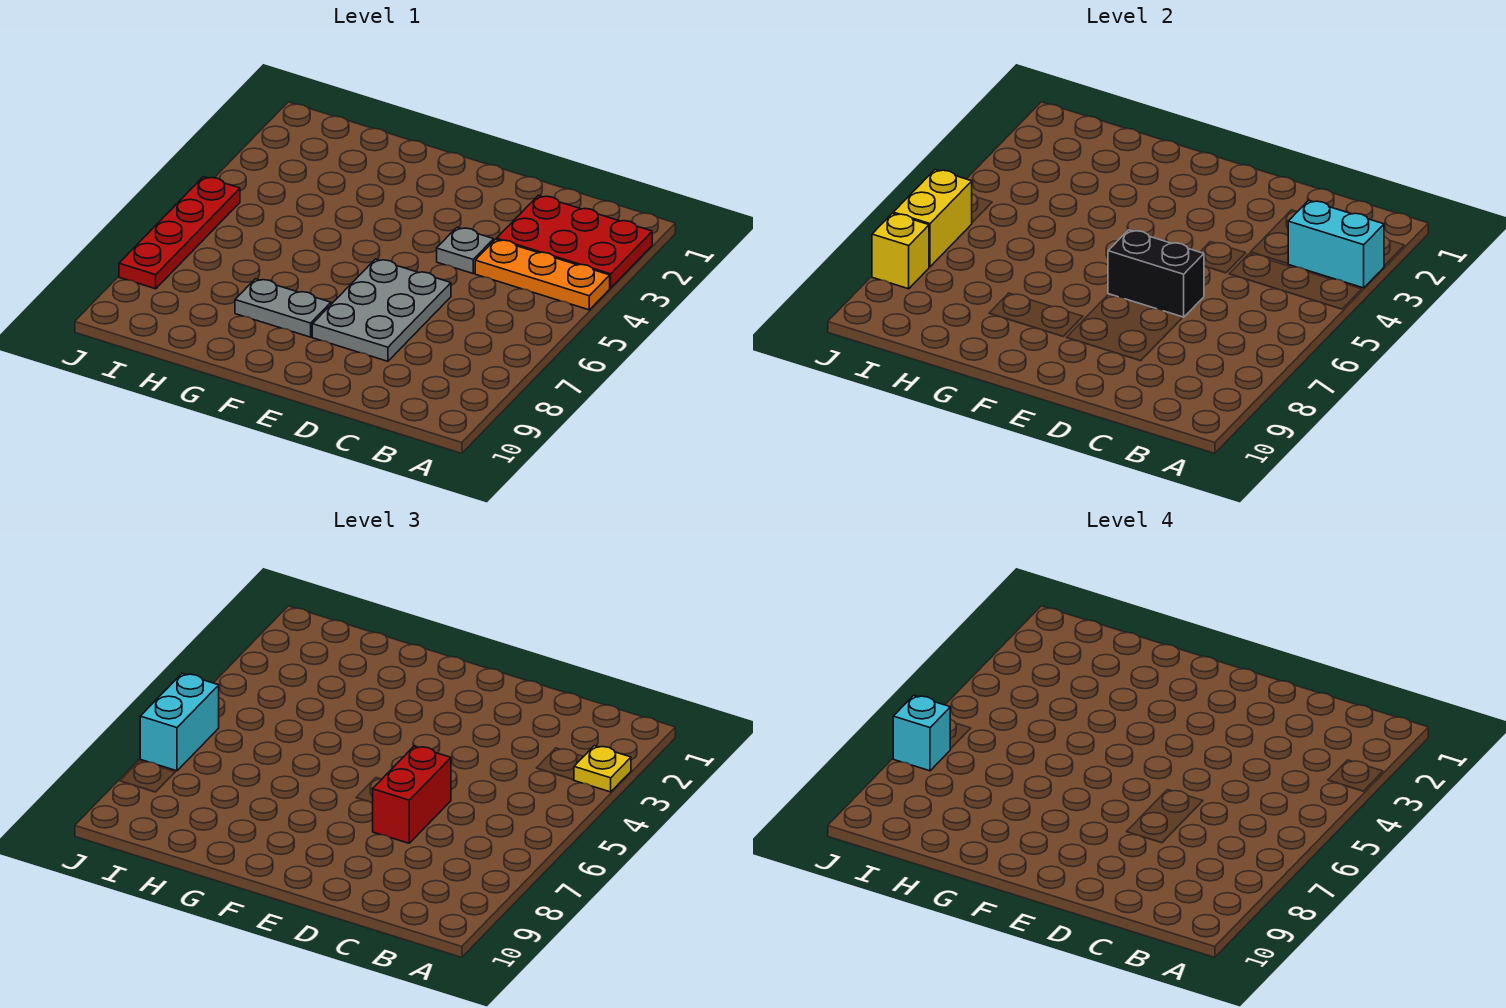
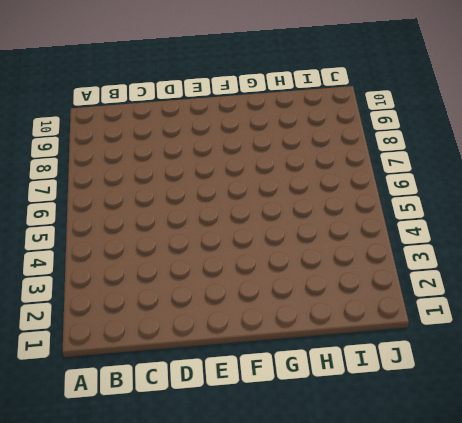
none -> red 2x3 plate [497,195,652,288]
none -> orange 1x3 plate [475,239,610,310]
none -> grey 1x1 plate [437,227,494,273]

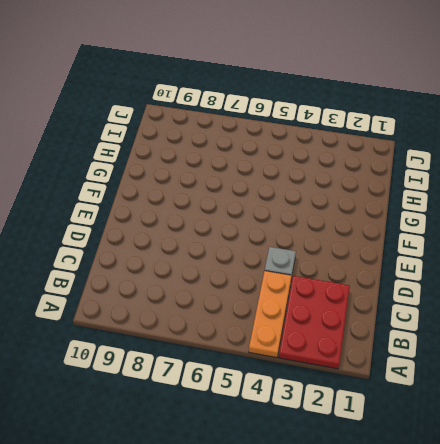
none -> grey 2x3 plate [312,259,451,361]
none -> grey 1x2 plate [235,279,331,337]
none -> red 1x4 plate [119,177,240,289]

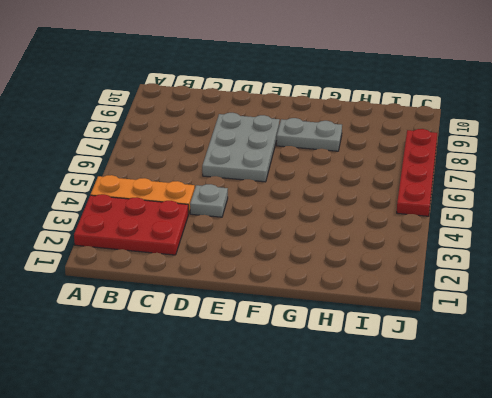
none -> cyan 1x2 brick [1288,200,1384,288]
none -> black 1x2 brick [1108,230,1204,317]
none -> yellow 1x2 brick [893,170,972,267]

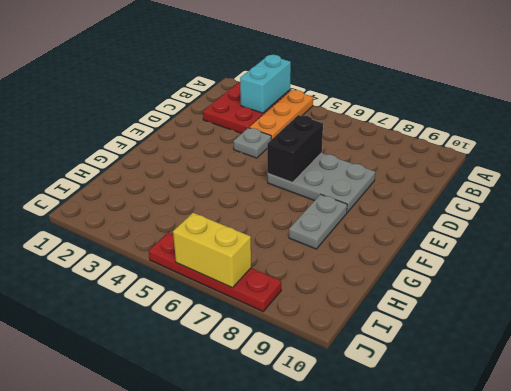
none -> yellow 1x1 brick [872,213,929,289]
none -> yellow 1x1 plate [574,746,631,792]
none -> red 1x2 brick [373,746,451,843]

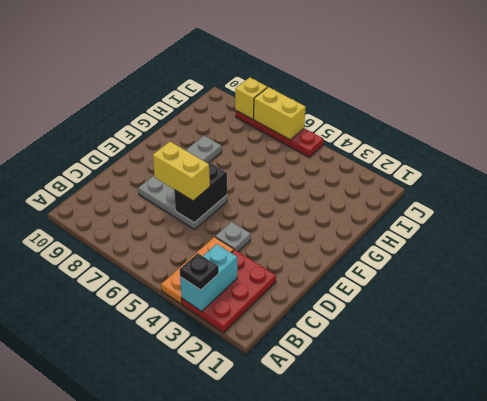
black 1x1 plate [180,253,219,290] -> yellow 1x1 plate [574,746,631,792]
yellow 1x2 brick [153,142,210,201] -> red 1x2 brick [373,746,451,843]
none -> cyan 1x2 brick [140,674,219,771]
none -> cyan 1x1 brick [893,695,950,771]

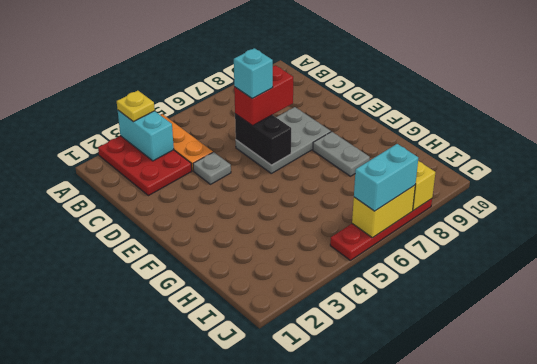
cyan 1x1 brick [234,48,273,98] -> cyan 1x1 brick moved to [893,695,950,771]

